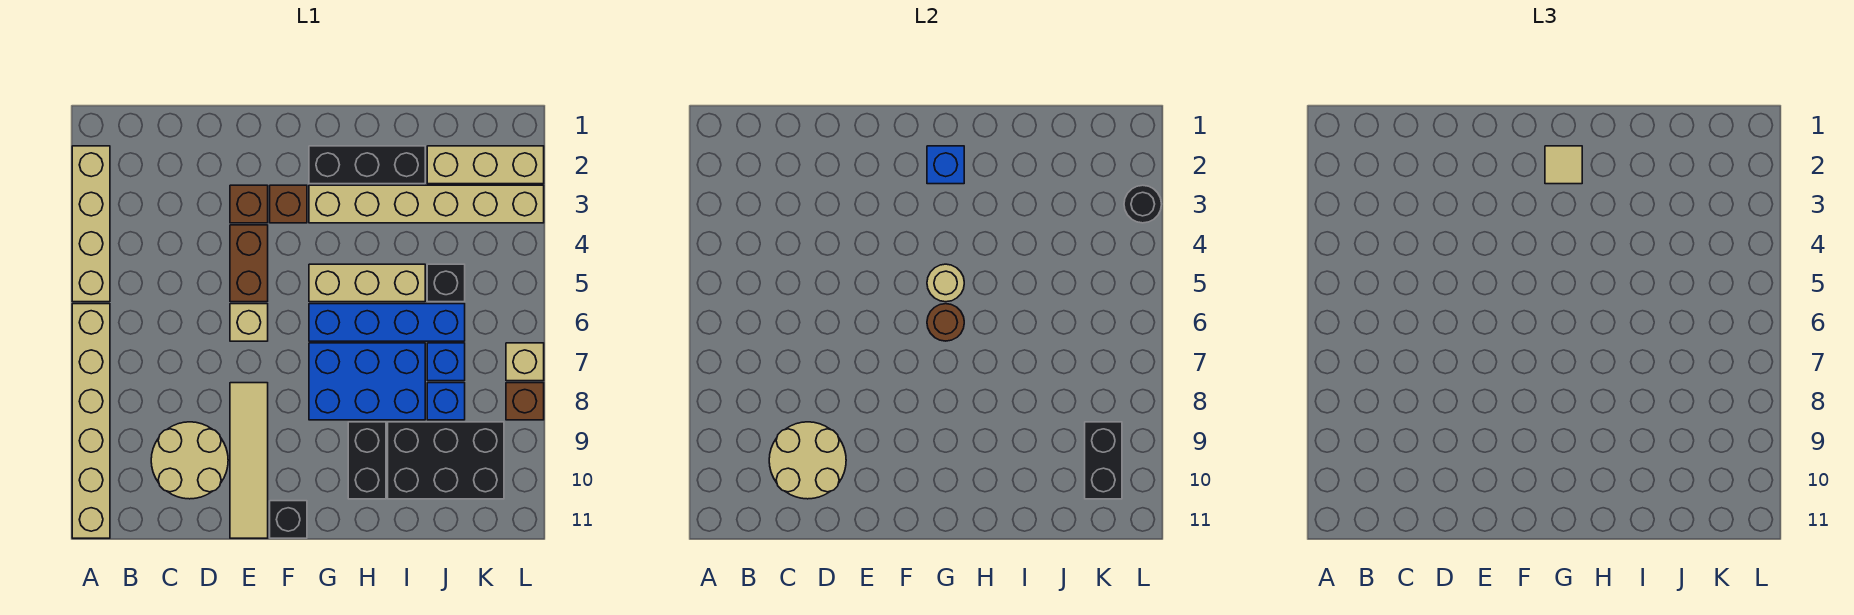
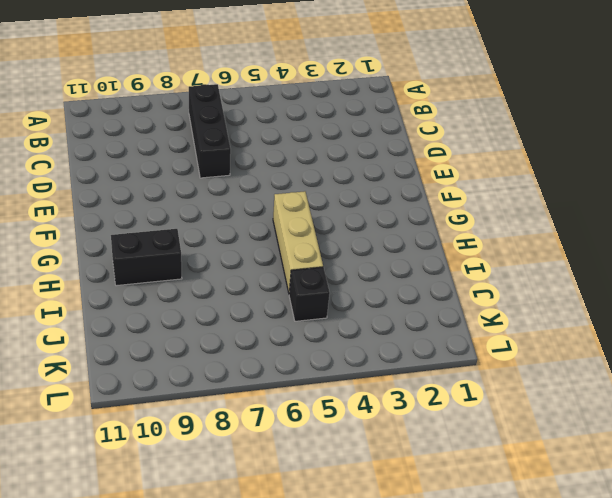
black 1x3 brick [189,84,231,178] -> black 1x3 brick moved to [309,146,425,184]
none -> tan 1x4 brick [72,146,110,302]
none -> tan 1x6 brick [72,304,110,538]
none -> tan 2x2 round brick [151,422,228,499]

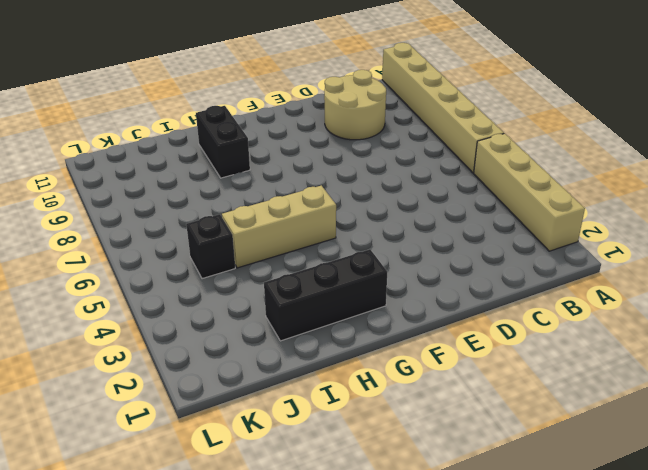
none -> brown 1x1 brick [230,185,268,223]
none -> brown 1x2 brick [230,225,268,302]
none -> tan 1x1 brick [230,304,268,341]

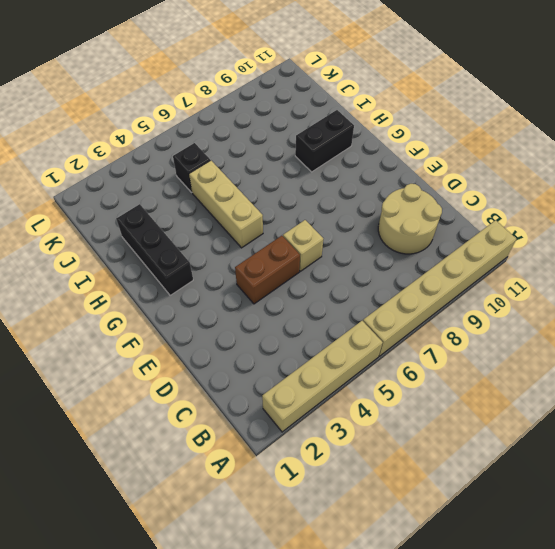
none -> brown 1x1 brick [230,185,268,223]
none -> tan 1x4 tile [230,383,268,538]
none -> brown 1x1 brick [270,185,307,223]

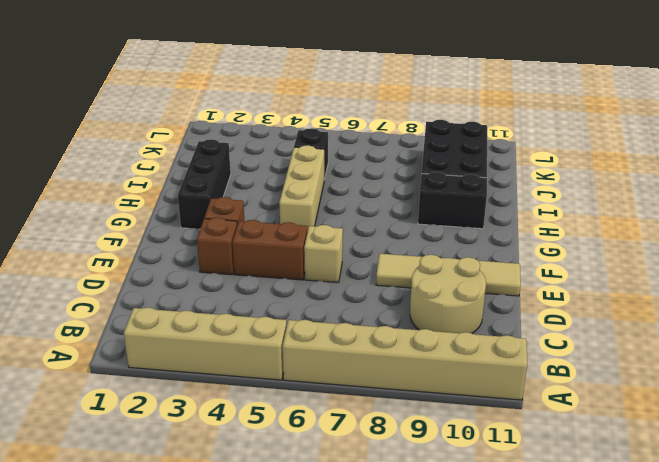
none -> black 1x1 brick [270,501,307,538]
none -> tan 1x6 brick [309,185,544,223]
none -> blue 1x4 brick [309,304,465,341]

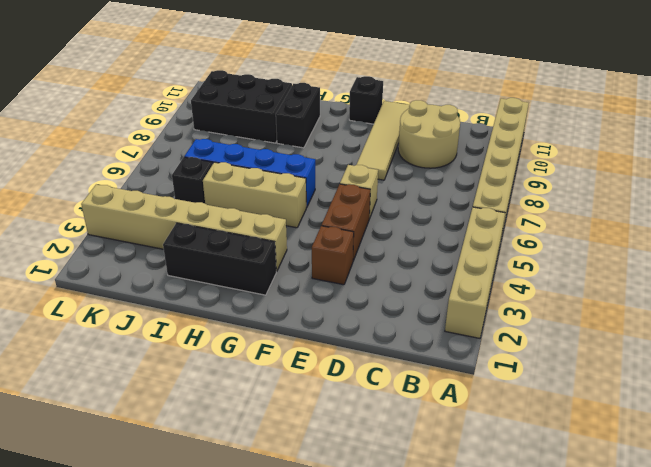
none -> brown 1x1 brick [270,185,307,223]
none -> blue 2x3 brick [309,343,425,420]
none -> tan 1x3 brick [427,146,544,184]

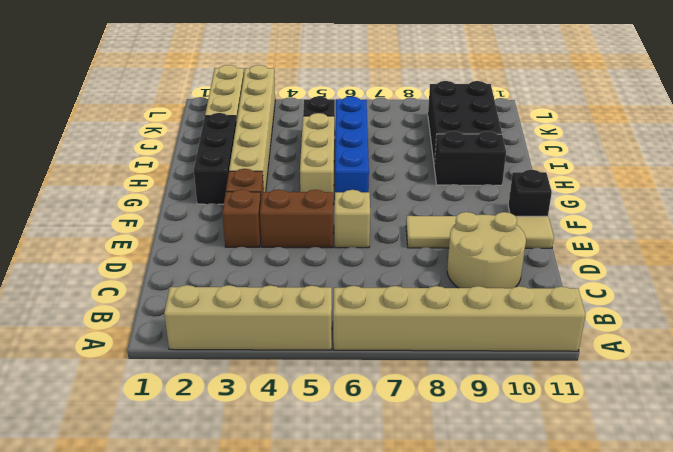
none -> blue 2x3 brick [309,343,425,420]
none -> blue 1x1 brick [427,343,465,381]
none -> blue 1x1 brick [427,383,465,420]

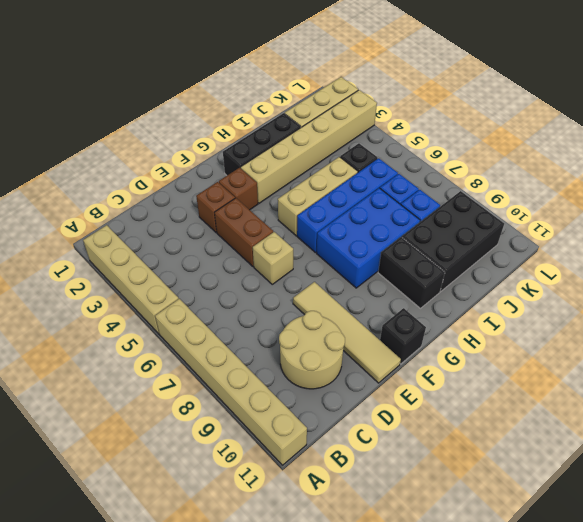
none -> tan 1x1 brick [506,343,544,381]
none -> brown 1x1 brick [506,383,544,420]
none -> tan 2x2 round brick [769,422,846,499]

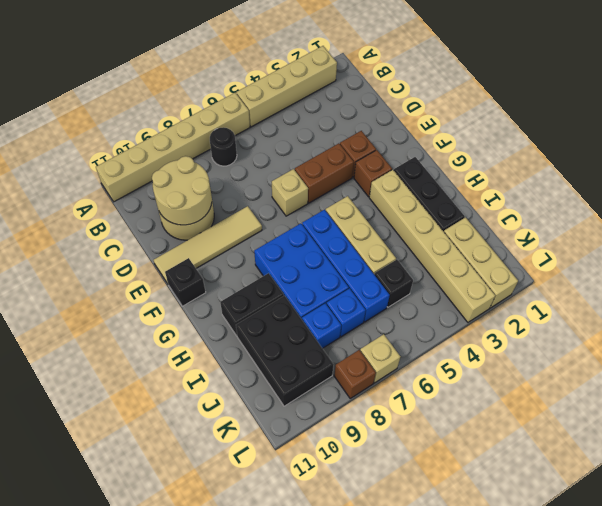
black 1x1 round brick [210,127,237,166] -> black 1x1 round brick moved to [1124,185,1162,223]
none -> blue 1x1 brick [927,146,964,184]
none -> tan 1x1 round brick [927,264,964,302]
none -> brown 1x1 round brick [927,304,964,341]

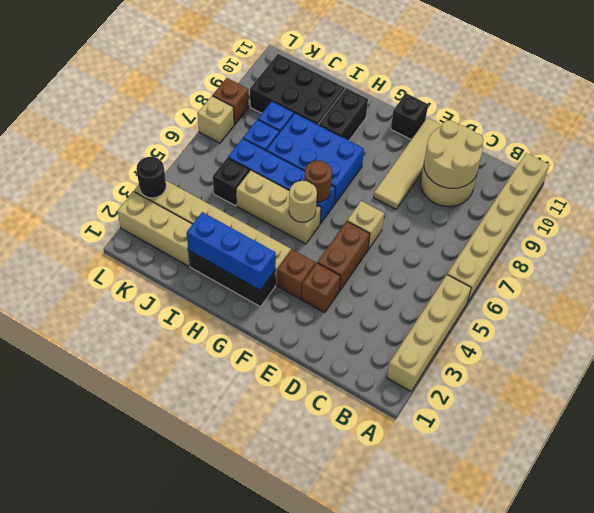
blue 1x3 brick [186,212,276,290] -> blue 1x1 brick [927,146,964,184]
none -> black 1x2 brick [1085,422,1122,499]
none -> tan 1x1 tile [1545,146,1582,184]

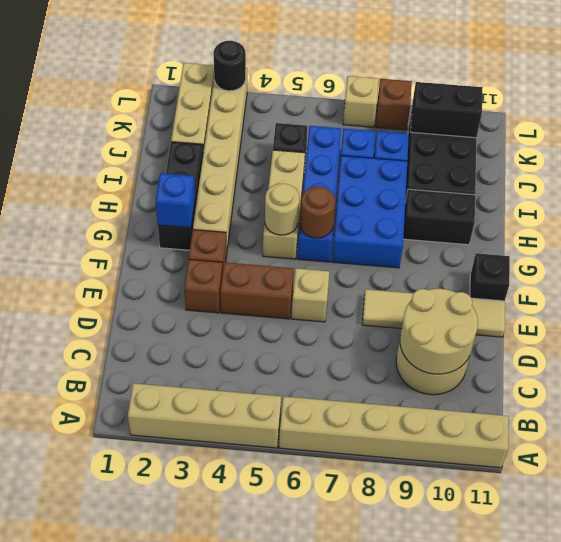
none -> tan 1x1 tile [1545,146,1582,184]

